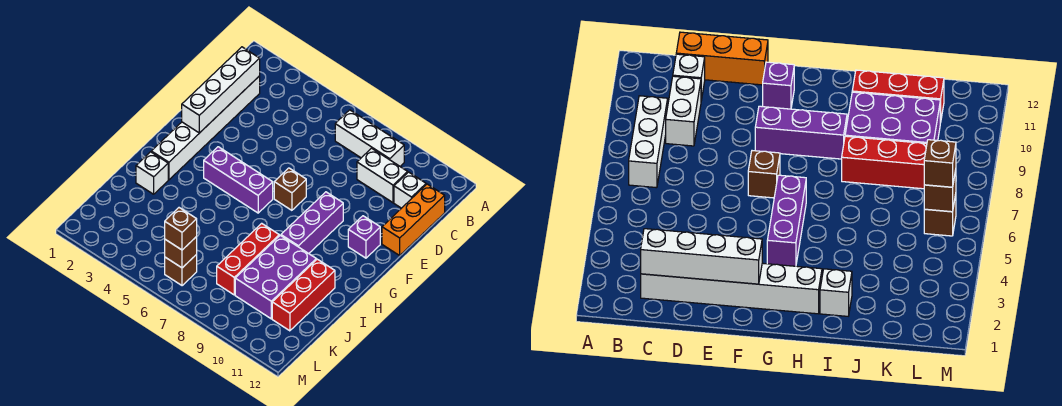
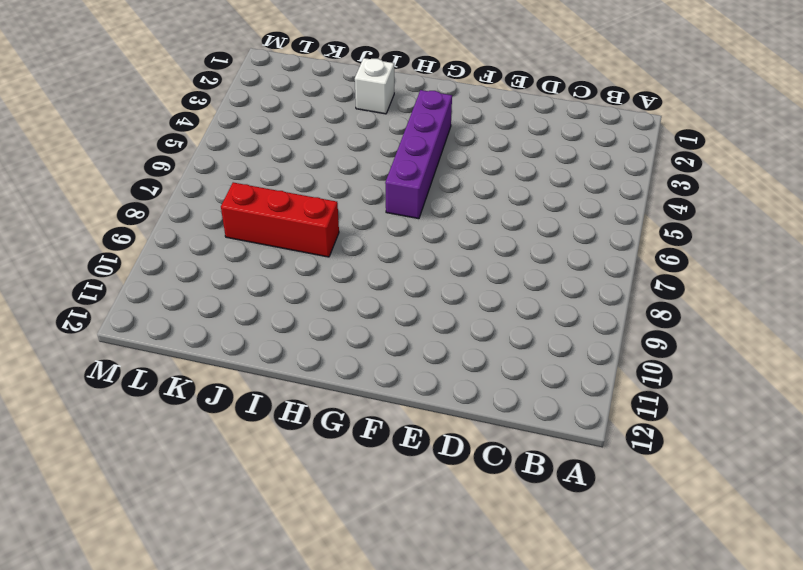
purple 1x4 brick [385,90,452,219] -> purple 1x3 brick [204,147,273,213]
none -> white 1x3 brick [335,110,404,166]
none -> white 1x6 brick [151,76,260,180]
none -> white 1x2 brick [357,148,408,203]

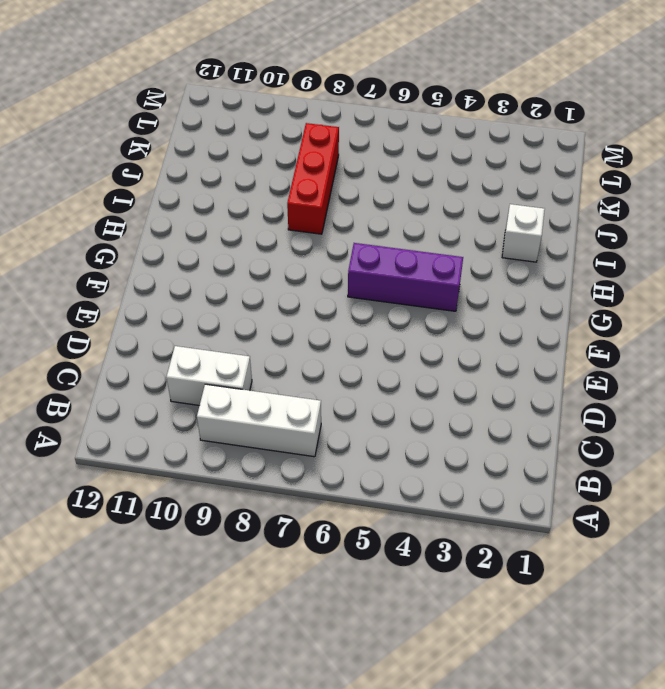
none -> white 1x6 brick [151,76,260,180]
none -> white 1x1 brick [394,172,426,208]
none -> orange 1x3 brick [382,184,445,255]

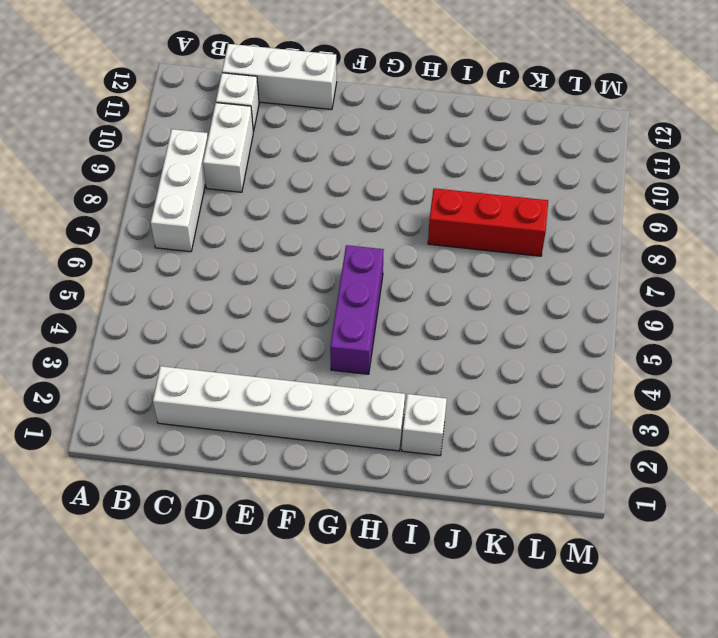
white 1x3 brick [222,44,337,110] -> orange 1x3 brick [382,184,445,255]
none -> brown 1x1 brick [274,168,306,210]
none -> purple 1x3 brick [281,192,343,253]
none -> purple 1x1 brick [348,216,380,258]

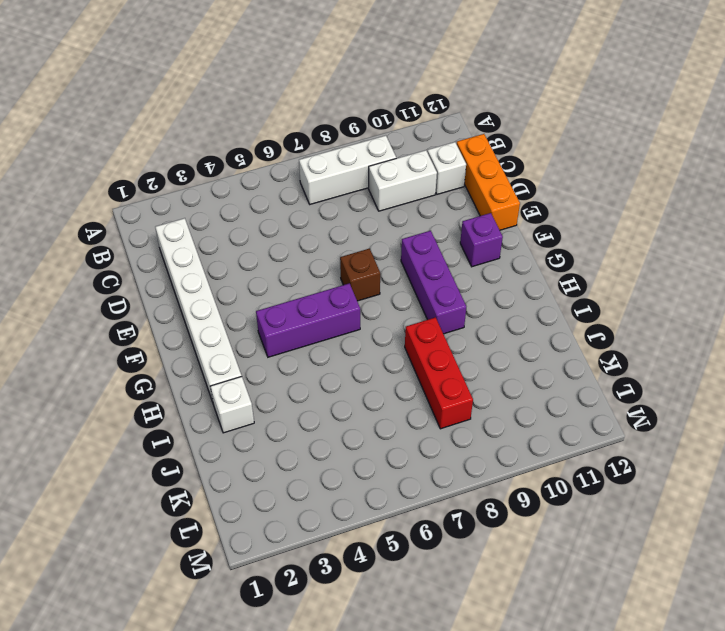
none -> purple 2x3 brick [235,235,316,319]
none -> red 1x3 brick [272,259,335,331]
none -> brown 1x1 brick [165,254,197,286]

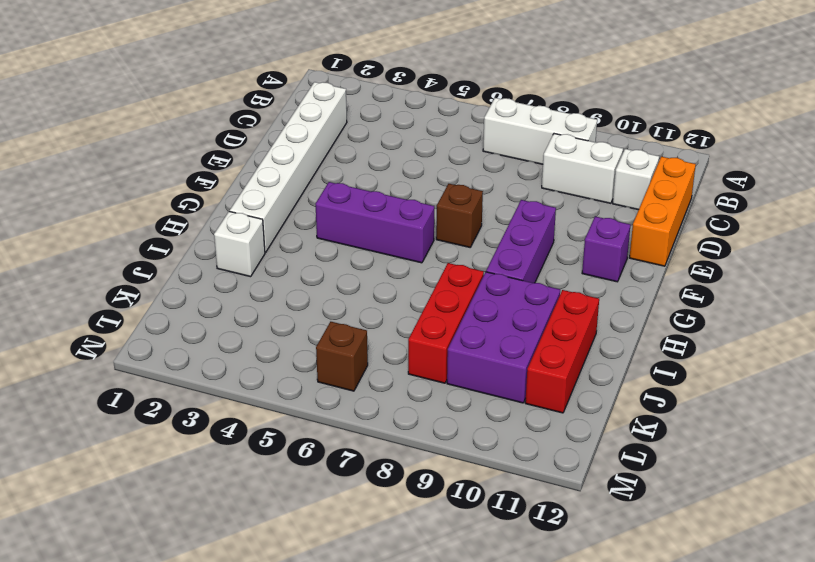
none -> white 1x4 brick [182,47,260,133]
none -> brown 1x1 brick [165,237,197,268]
none -> brown 1x1 brick [165,208,197,250]

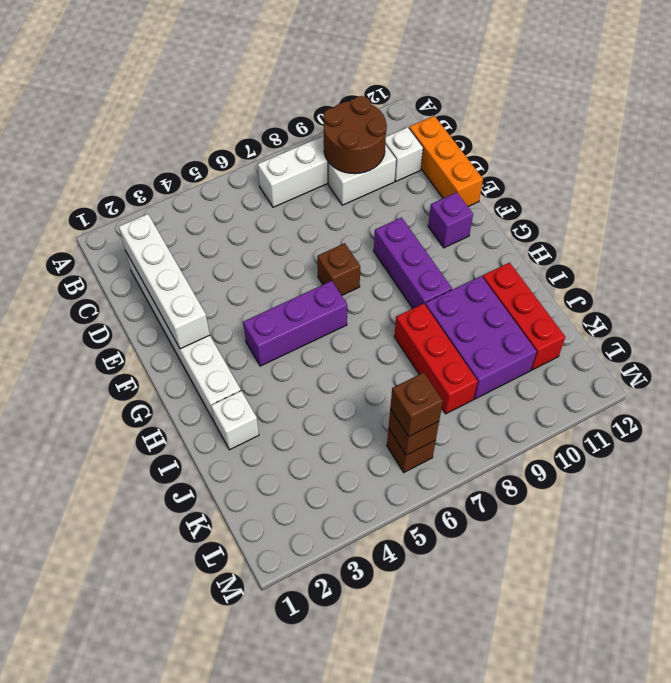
brown 2x2 round brick [323,96,387,174] -> none

